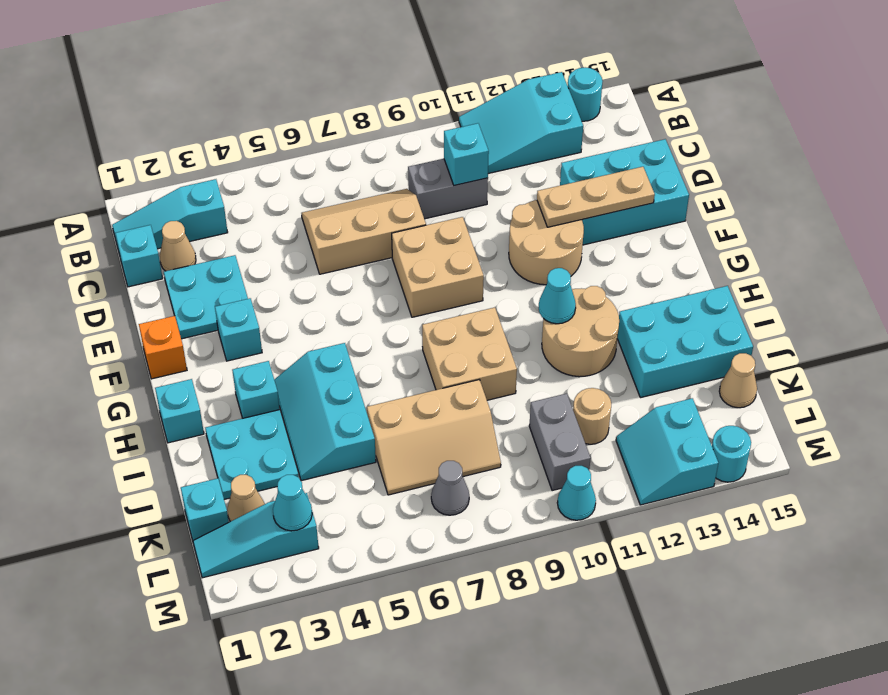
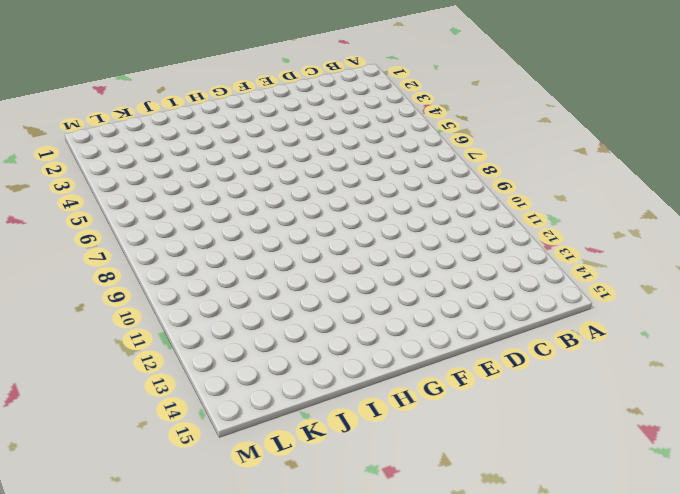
none -> cyan 2x3 slope [459,72,583,174]
none -> cyan 1x1 round brick [568,68,603,121]
none -> cyan 1x3 slope [112,179,228,251]
none -> cyan 1x1 brick [115,225,163,287]

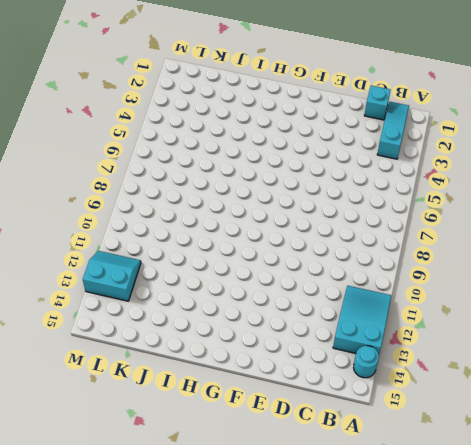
none -> tan 1x1 cone [160,221,196,271]
none -> tan 2x3 slope [301,189,426,274]
none -> grey 1x2 brick [408,159,488,219]
none -> cyan 2x2 plate [164,255,248,339]

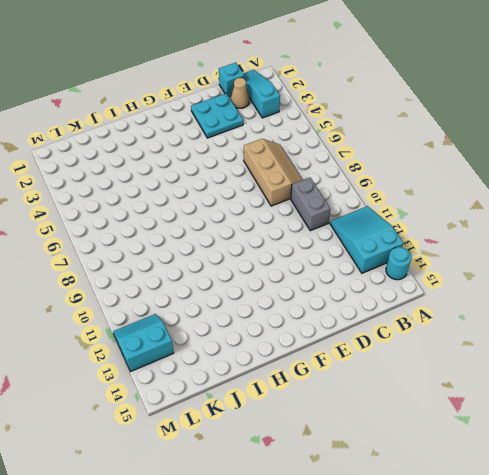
none -> cyan 2x3 brick [560,139,689,245]
none -> tan 2x2 brick [392,217,484,317]
none -> tan 2x2 round brick [509,200,584,285]
none -> orange 1x1 brick [139,316,187,379]

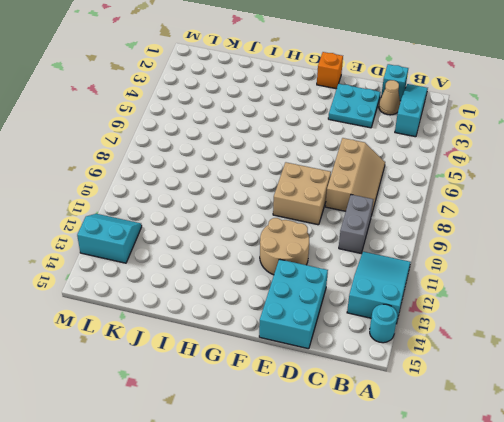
none -> cyan 1x1 brick [215,298,262,361]
none -> cyan 1x1 brick [155,379,204,443]
none -> cyan 1x1 brick [232,361,280,418]
none -> cyan 2x3 slope [274,343,376,481]

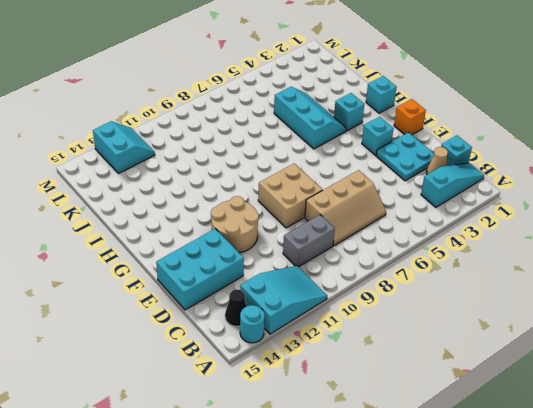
black 1x1 cone [225,289,247,326] -> none
none -> tan 2x2 brick [422,307,517,400]
none -> tan 2x2 round brick [542,286,619,377]
none -> cyan 2x2 plate [205,410,299,499]
none -> cyan 2x3 brick [617,286,753,398]

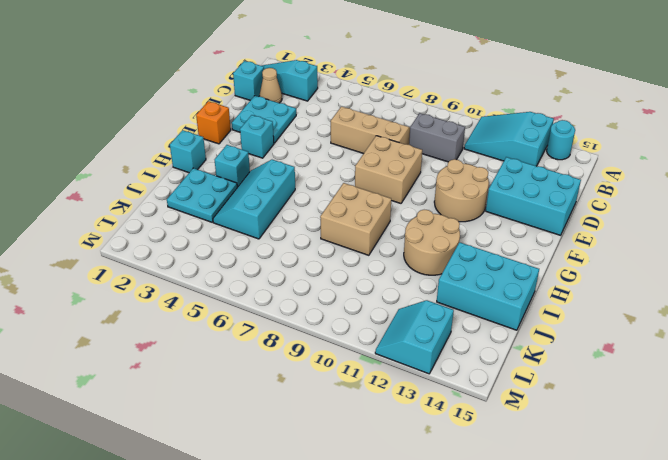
none -> tan 2x3 slope [367,380,501,495]
none -> cyan 1x1 brick [181,478,229,540]
none -> tan 1x1 cone [227,475,265,522]
none -> grey 1x2 brick [529,394,591,491]

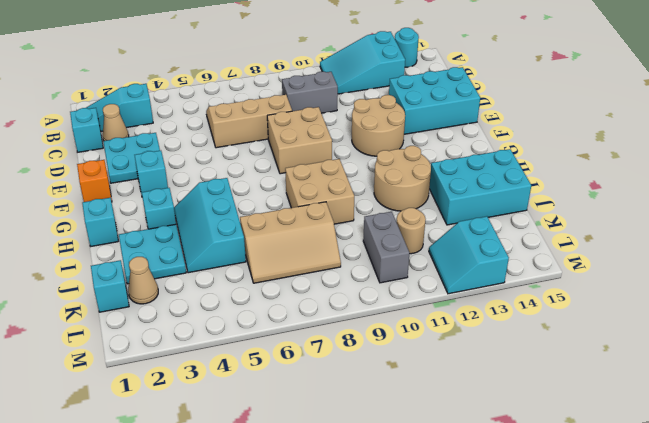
none -> tan 1x1 cone [719,353,757,408]
none -> cyan 1x3 slope [193,493,319,578]
none -> grey 1x1 cone [431,461,469,515]
none -> cyan 1x1 cone [557,466,596,520]

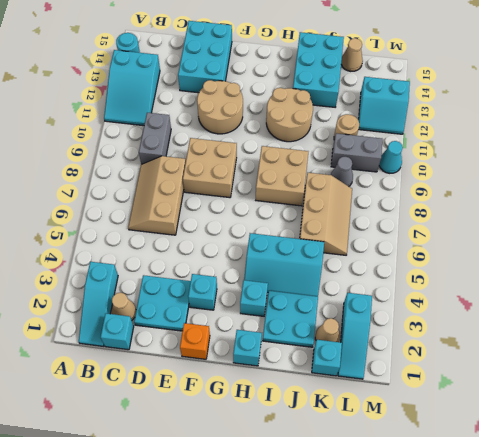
grey 1x1 cone [331,157,353,186] -> grey 1x1 cone moved to [431,461,469,515]
none -> cyan 1x1 round brick [712,426,751,482]
none -> cyan 1x1 brick [444,123,489,185]
none -> tan 1x3 plate [537,167,655,227]
none -> cyan 1x1 cone [539,268,576,324]

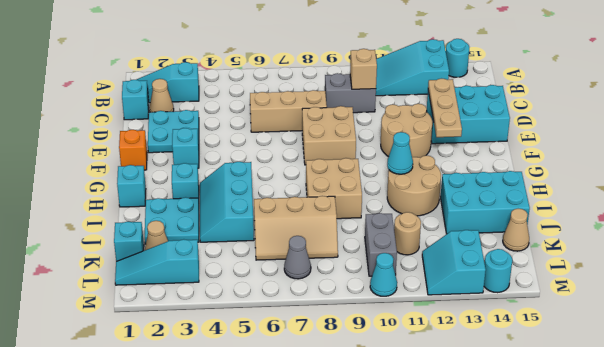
tan 1x1 brick [350,49,377,89] -> cyan 1x1 brick [444,123,489,185]
tan 1x3 plate [428,79,462,137] -> tan 1x3 plate turned to [537,167,655,227]
none -> cyan 1x1 cone [273,475,312,531]

